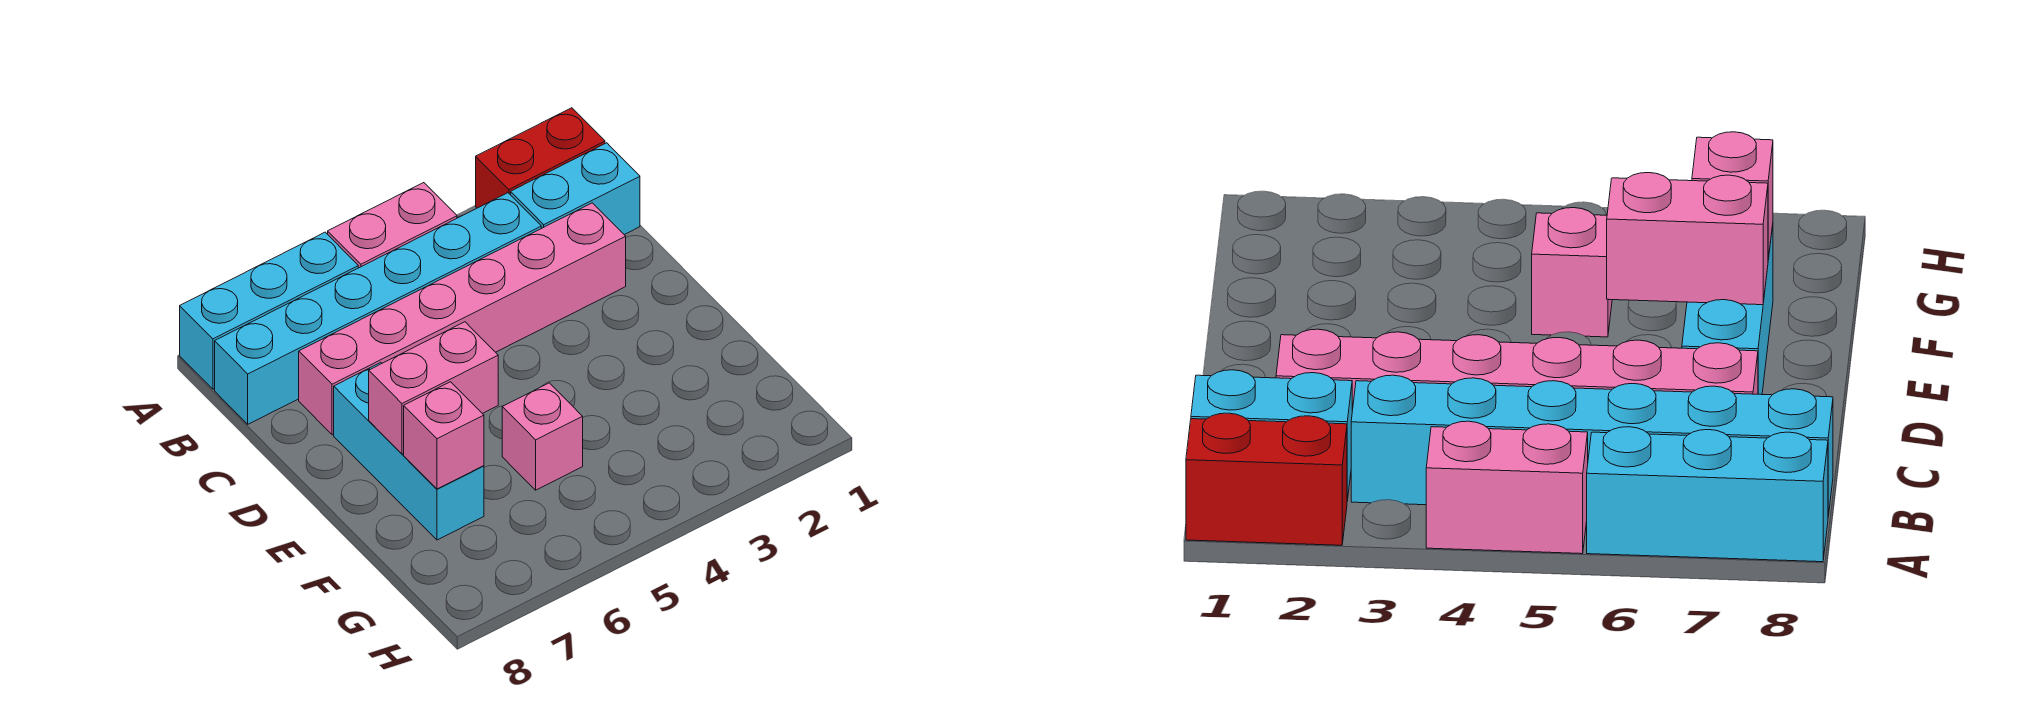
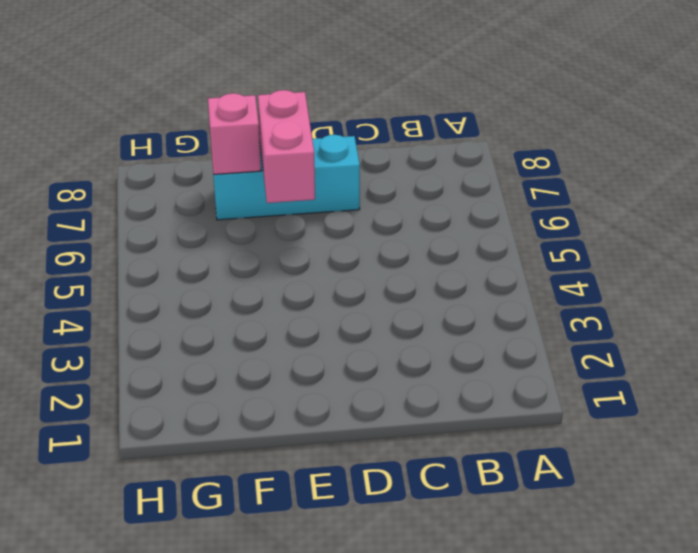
none -> red 1x2 brick [476,108,605,208]
none -> pink 1x2 brick [328,183,457,268]

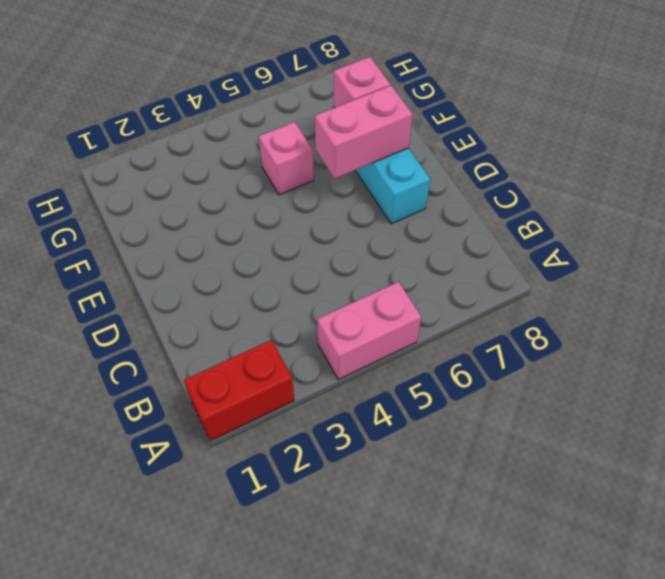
none -> cyan 1x3 brick [180,232,358,389]
none -> cyan 1x2 brick [511,143,640,235]

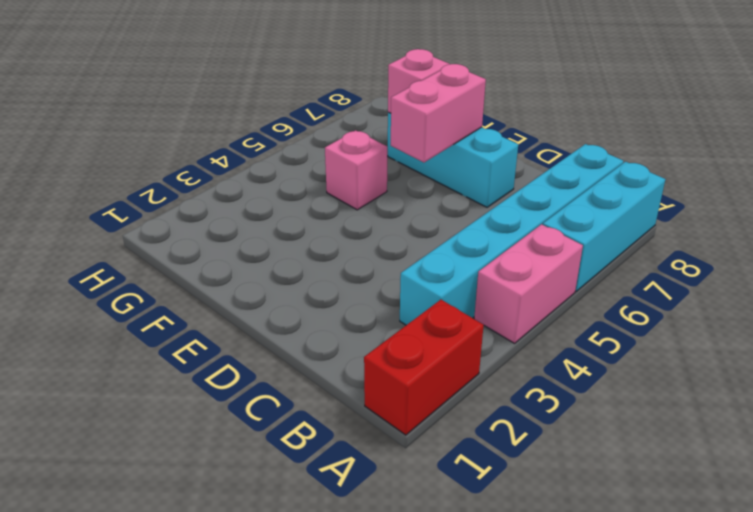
none -> cyan 1x2 brick [511,143,640,235]
none -> pink 1x6 brick [299,203,626,435]

